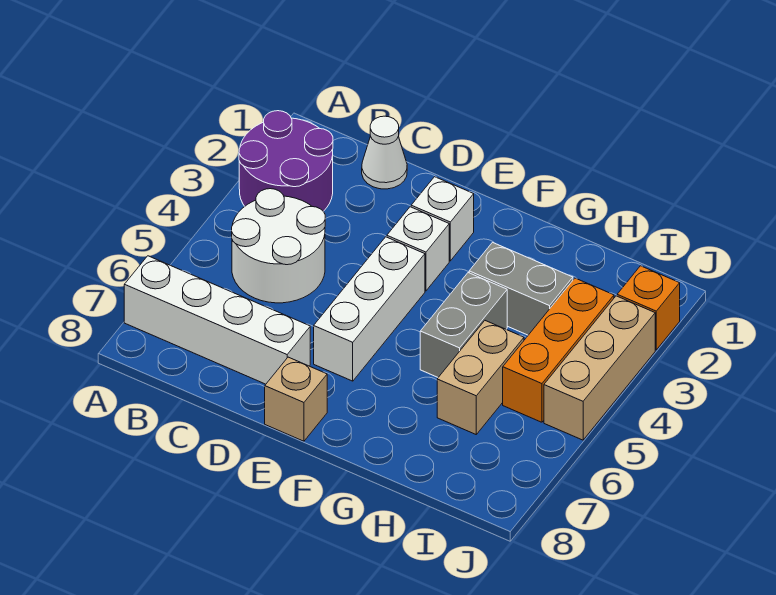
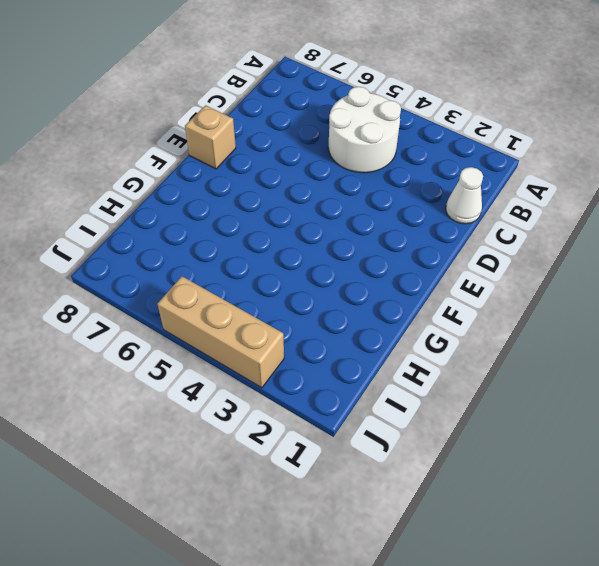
none -> purple 2x2 round brick [239,111,333,211]
none -> white 1x4 brick [124,256,310,384]
none -> white 1x1 brick [411,177,474,261]

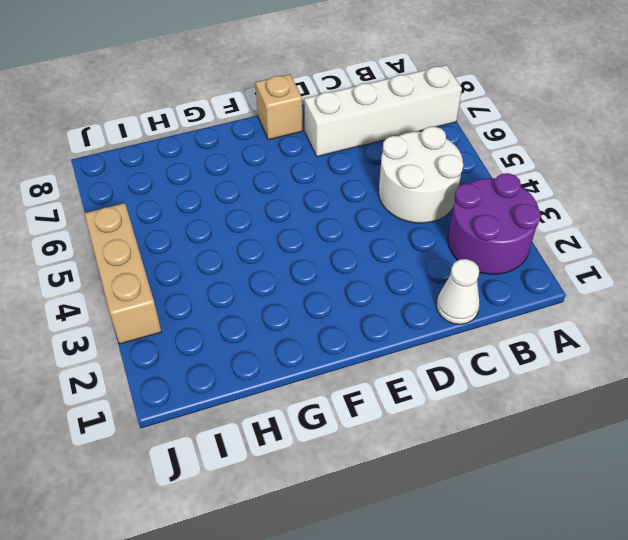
none -> white 1x1 brick [411,177,474,261]
none -> white 1x1 brick [387,207,449,291]
none -> white 1x3 brick [314,237,425,381]

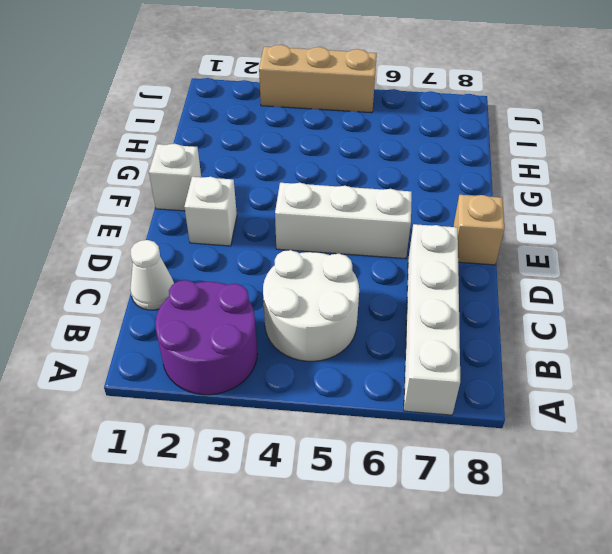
white 1x1 brick [149,144,201,211] -> white 1x1 brick moved to [387,207,449,291]
none -> grey 1x2 brick [469,242,573,335]
none -> grey 1x2 brick [420,273,507,377]
none -> tan 1x2 brick [437,321,524,434]

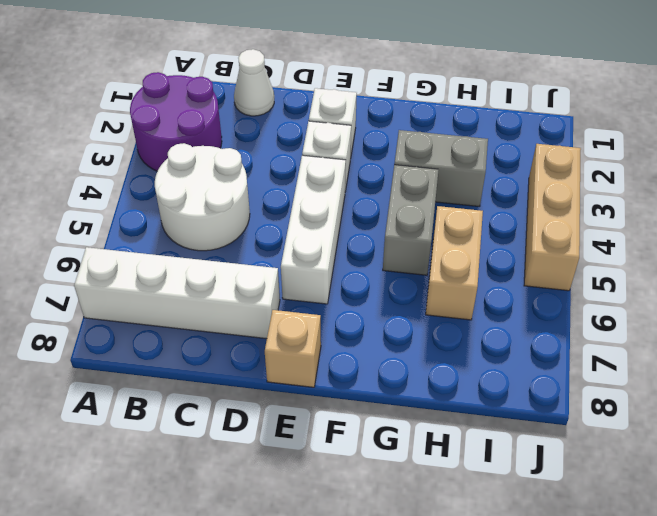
none -> orange 1x3 brick [503,278,614,422]
none -> orange 1x1 brick [617,266,680,350]

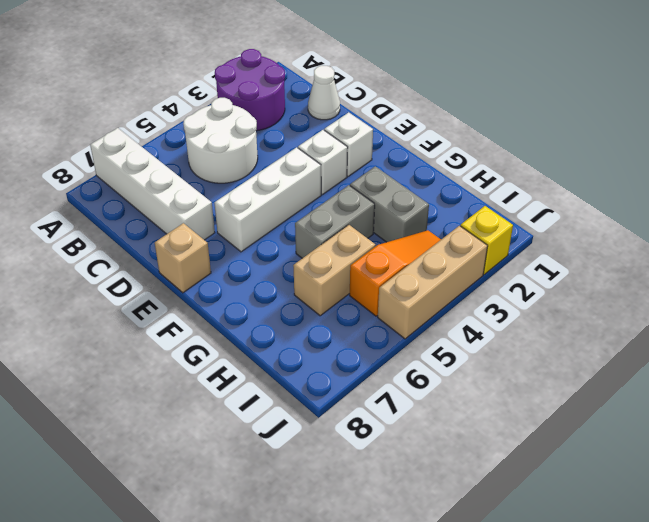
orange 1x3 slope [350,230,441,316] -> orange 1x3 brick [503,278,614,422]
yellow 1x1 brick [460,206,513,274] -> orange 1x1 brick [617,266,680,350]

